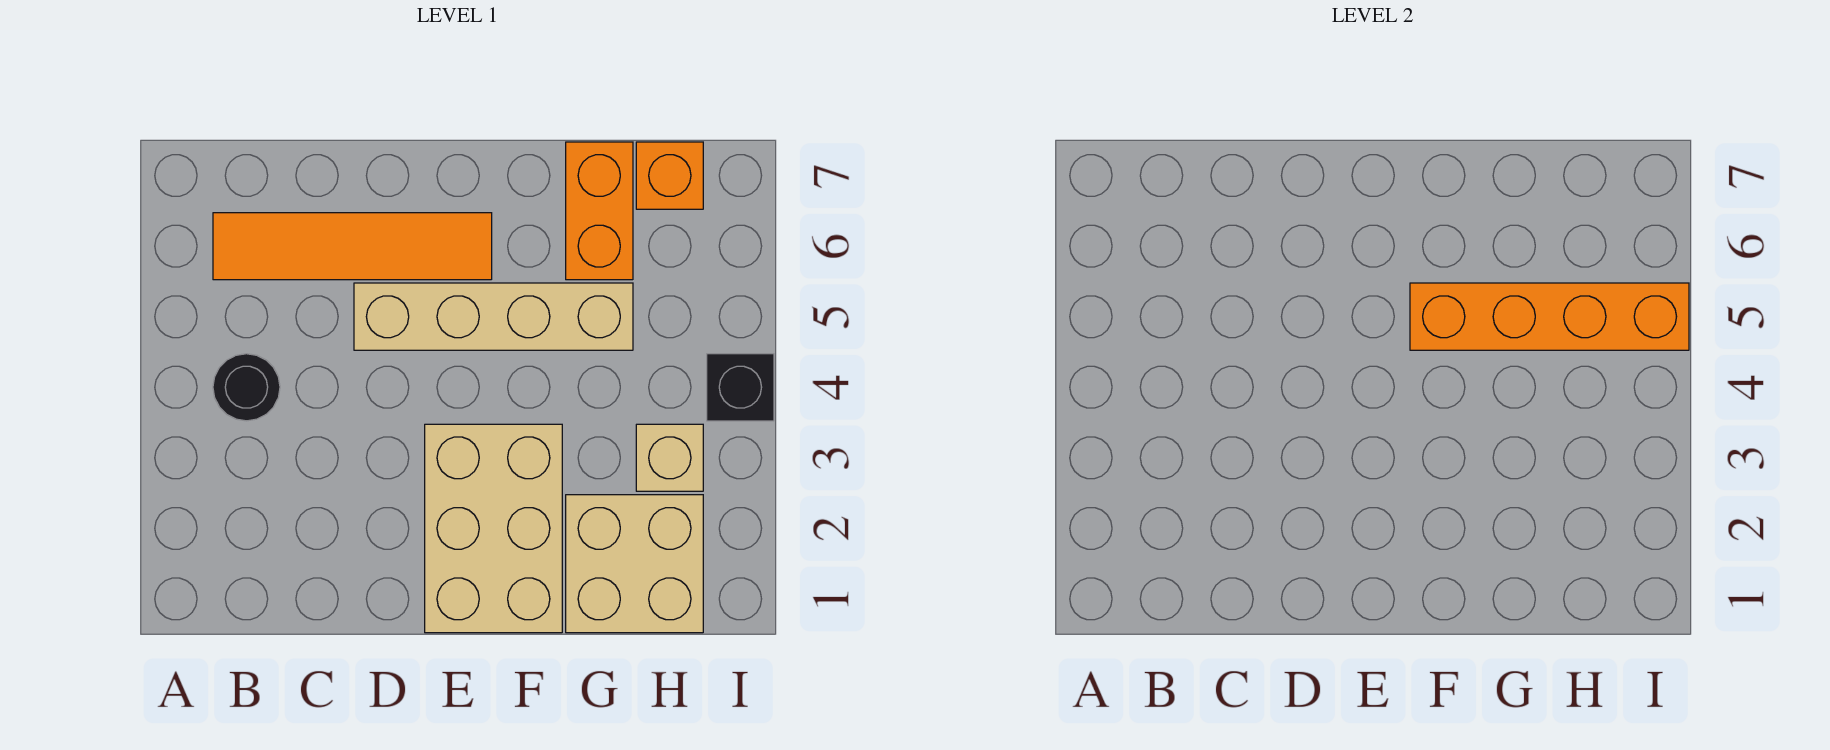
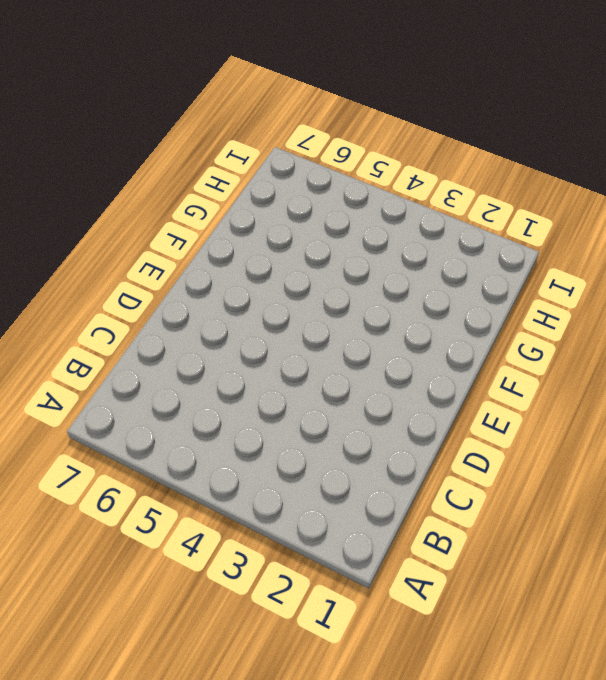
none -> black 1x1 round brick [213,354,280,421]
none -> orange 1x4 tile [213,213,492,280]

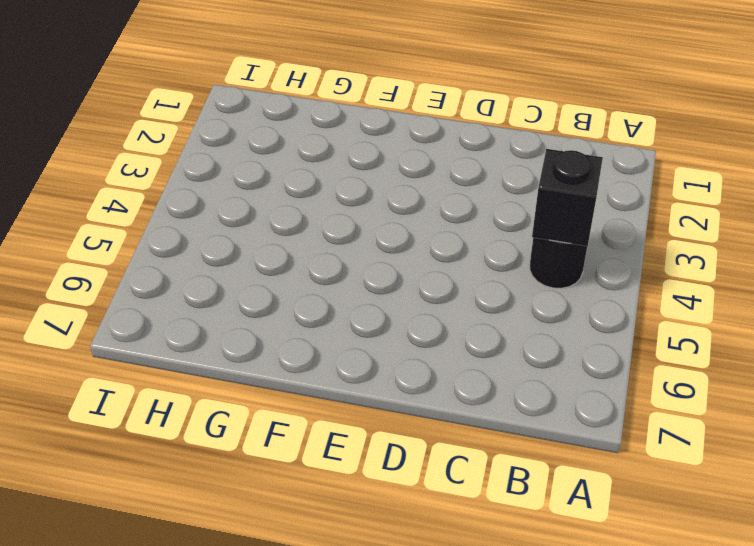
black 1x1 brick [532,149,603,246] -> black 1x1 brick moved to [707,354,774,421]
none -> orange 1x4 tile [213,213,492,280]
none -> tan 1x4 brick [354,283,633,350]

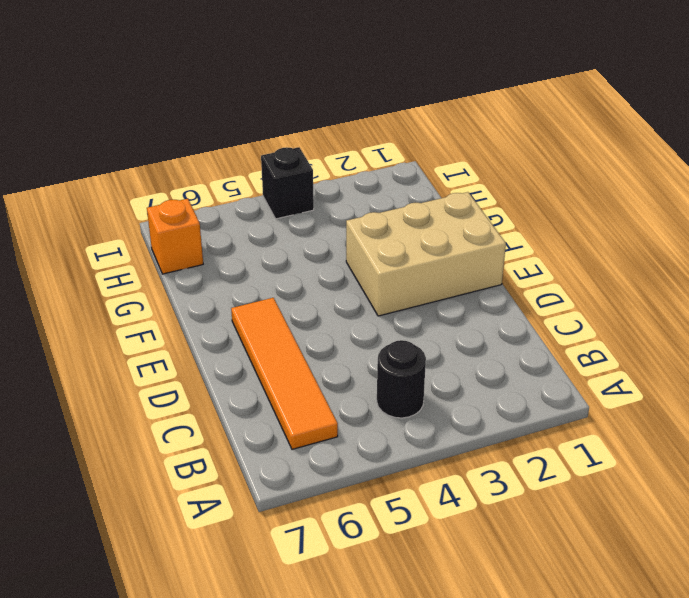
none -> tan 1x4 brick [354,283,633,350]
none -> tan 2x2 brick [566,495,703,633]

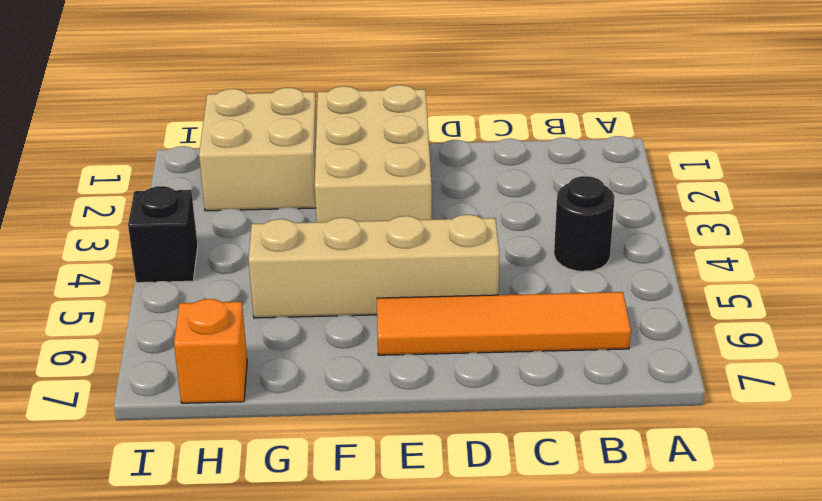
none -> orange 1x2 brick [566,142,633,280]
none -> tan 1x1 brick [636,424,703,491]

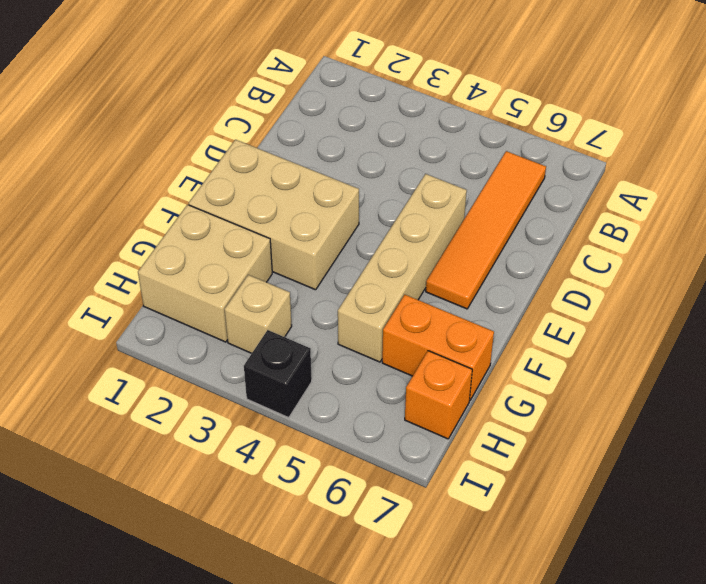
none -> black 1x1 round brick [213,354,280,421]
none -> orange 1x4 brick [1410,283,1689,350]

